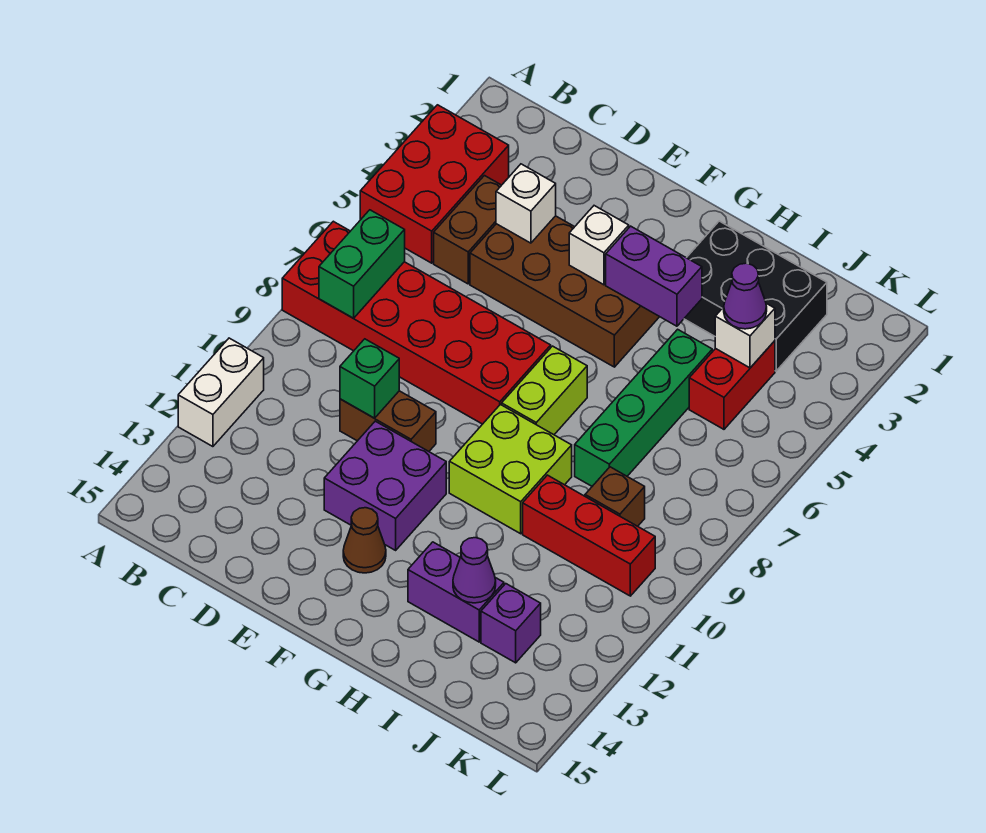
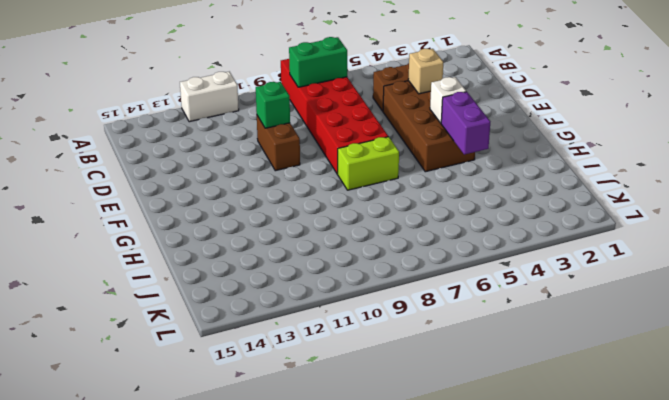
tan 1x1 brick [408,49,443,94] -> white 1x1 brick [496,164,556,243]
none -> red 2x3 brick [360,105,509,263]
none -> purple 2x2 brick [324,421,446,550]
none -> brown 1x1 cone [343,508,386,573]

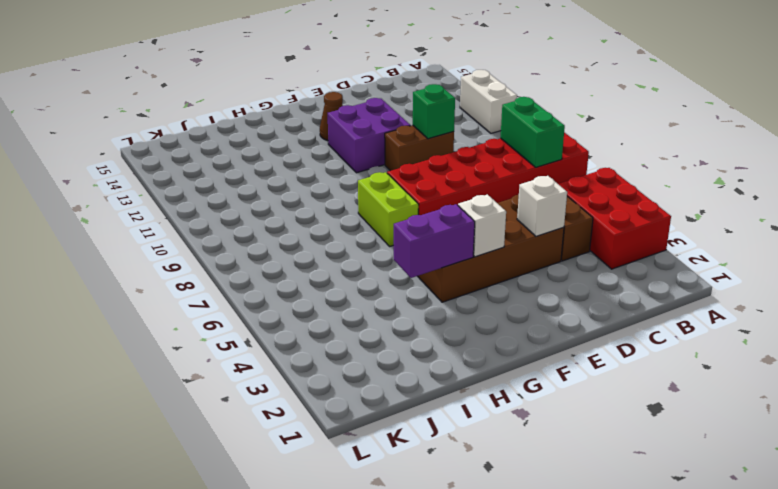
none -> lime 2x2 brick [449,405,572,534]
none -> black 2x3 brick [684,221,827,371]
none -> purple 1x2 brick [408,542,504,642]

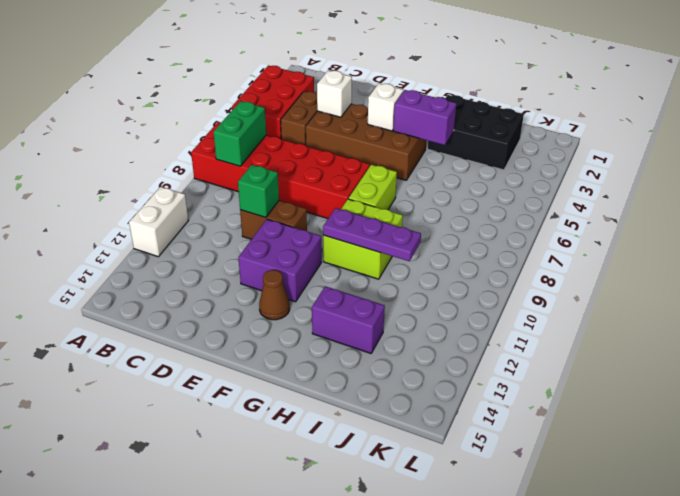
purple 1x3 plate [323,208,421,261] -> none
none -> green 1x4 brick [575,329,712,486]
none -> red 1x3 brick [523,475,655,596]
none -> red 1x2 brick [689,341,775,429]

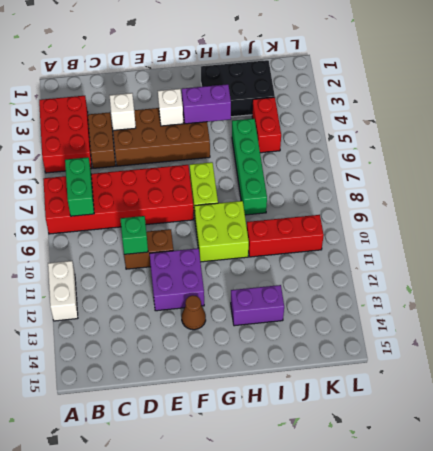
none -> brown 1x1 brick [585,467,645,526]
none -> purple 1x1 brick [481,584,541,663]
none -> purple 1x1 cone [453,538,496,603]

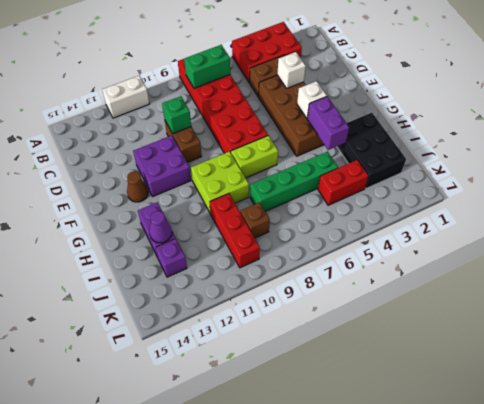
none -> white 1x1 brick [715,303,775,368]
none -> purple 1x1 cone [724,263,767,329]

